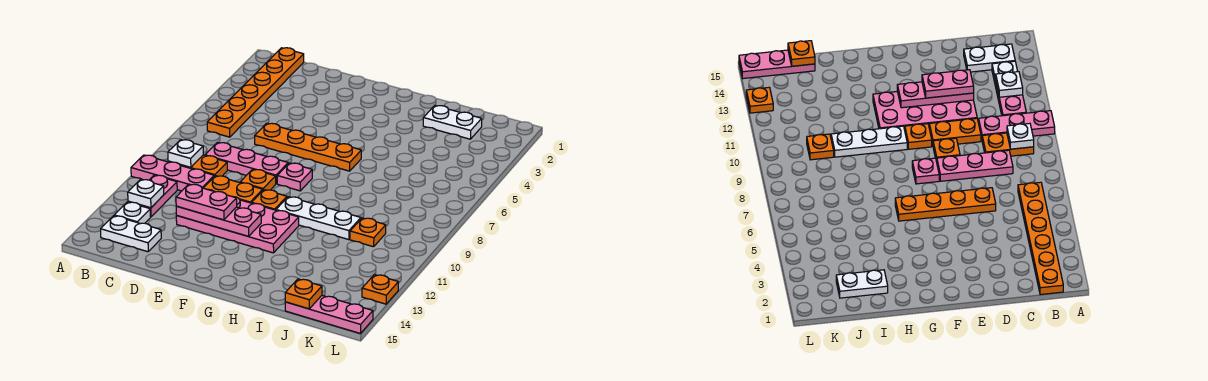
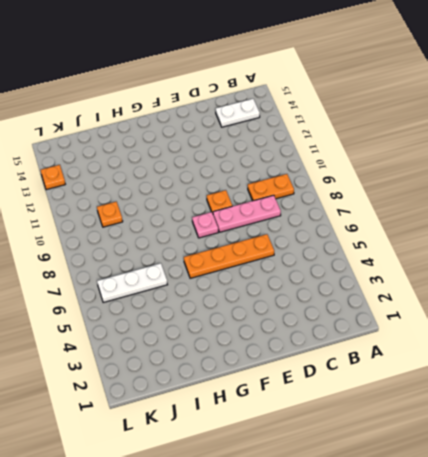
white 1x3 plate [97,263,167,303] -> white 1x3 plate moved to [276,197,361,240]
none -> pink 1x3 plate [131,155,214,191]
none -> orange 1x6 plate [207,48,304,137]
none -> pink 1x2 plate [128,175,177,217]

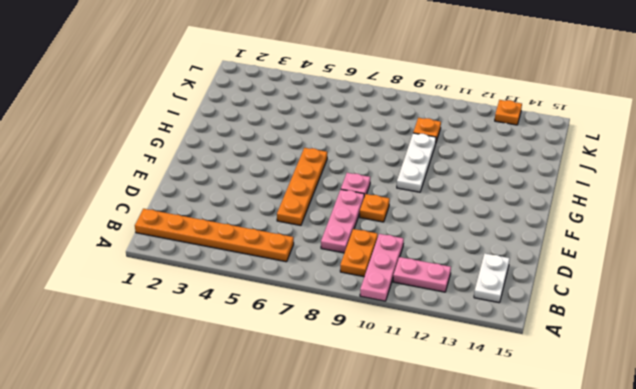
none -> white 1x1 plate [114,202,151,224]
none -> orange 1x2 plate [204,176,263,203]
none -> pink 2x4 plate [176,190,299,253]

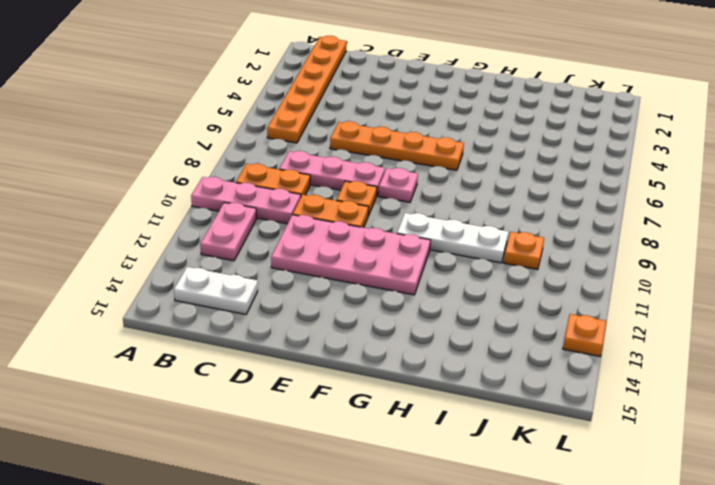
none -> white 1x1 plate [114,202,151,224]
none -> orange 1x1 plate [252,190,287,210]
none -> white 1x2 plate [423,106,482,139]

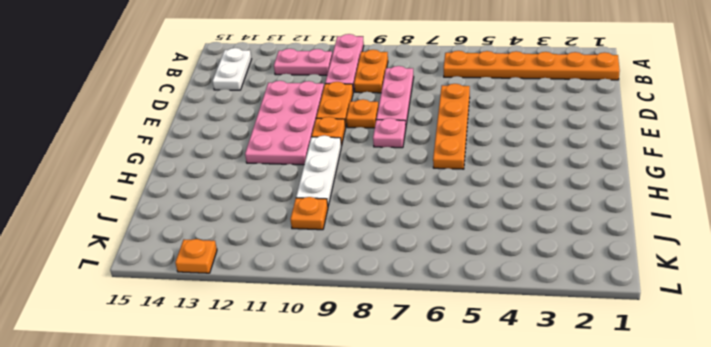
none -> white 1x1 plate [114,202,151,224]
none -> white 1x2 plate [423,106,482,139]
none -> pink 1x3 plate [285,296,373,334]

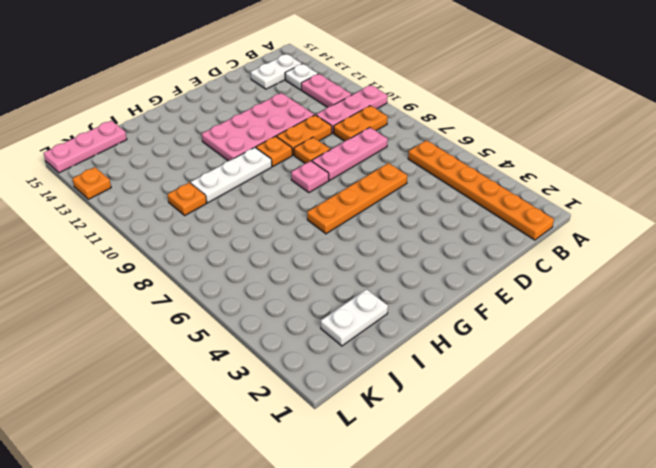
none -> white 1x1 plate [168,140,203,167]
none -> white 1x1 plate [128,179,164,208]
none -> pink 1x3 plate [176,206,261,236]

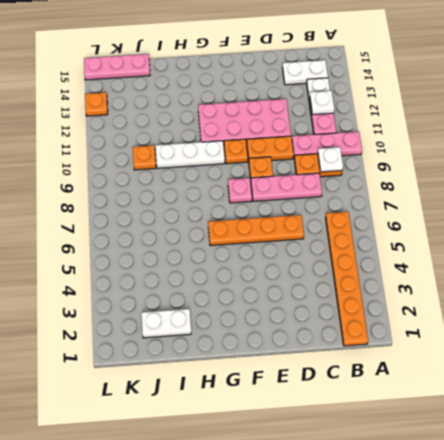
none -> pink 1x3 plate [176,206,261,236]
none -> orange 1x1 plate [285,279,322,309]
none -> pink 1x2 plate [176,184,237,220]

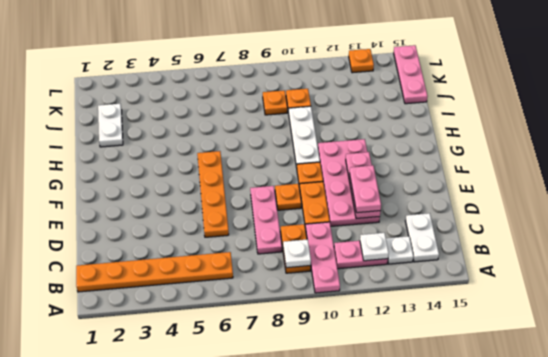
orange 1x1 plate [263,90,287,115] -> orange 1x1 plate moved to [285,279,322,309]
none -> pink 1x1 plate [277,163,312,191]

